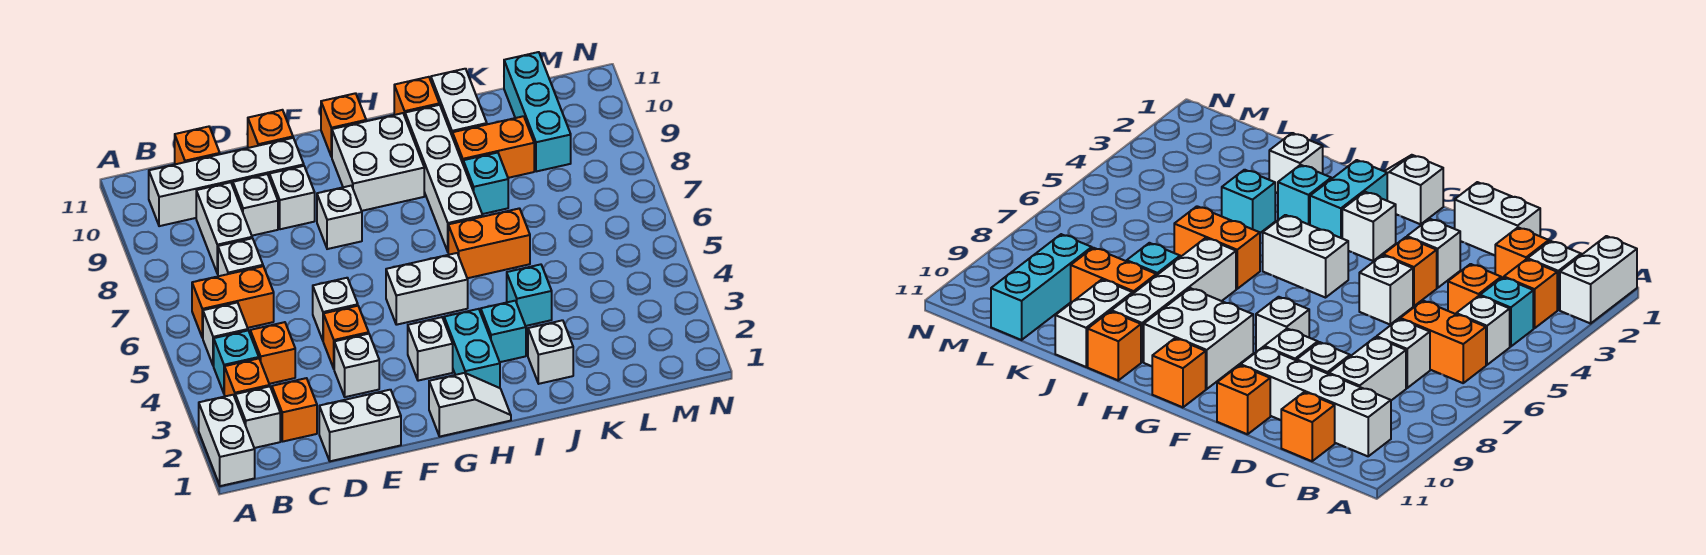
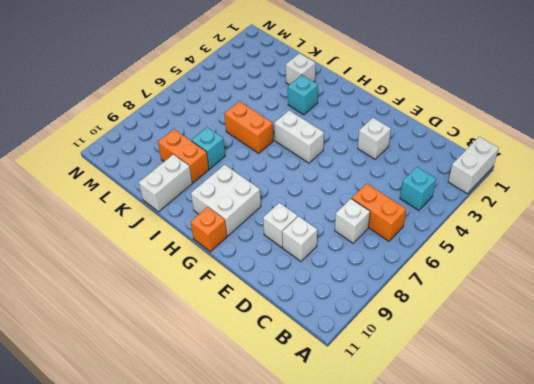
none -> white 1x1 brick [235,386,280,448]
none -> orange 1x1 brick [224,359,270,397]
none -> white 1x1 brick [203,303,248,366]
none -> white 1x4 brick [149,138,304,226]

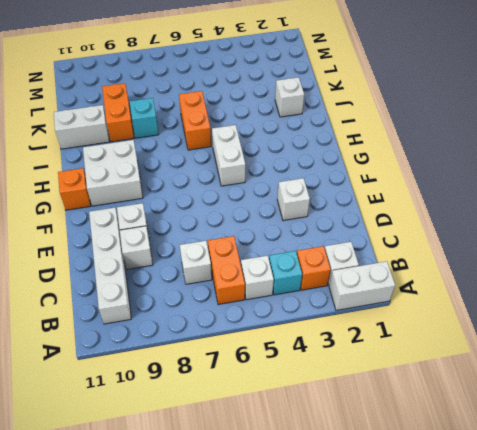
none -> orange 1x1 brick [272,378,317,442]
none -> orange 1x1 brick [250,322,295,384]
none -> white 1x2 brick [196,182,252,274]
none -> orange 1x1 brick [175,127,220,164]

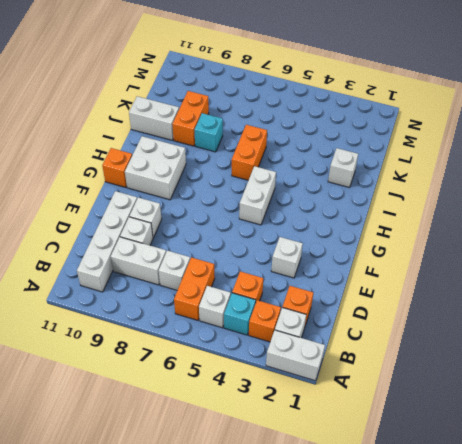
none -> orange 1x1 brick [175,127,220,164]
none -> white 1x2 brick [319,390,401,461]
none -> orange 1x1 brick [323,306,369,368]
none -> white 1x1 brick [313,278,358,340]

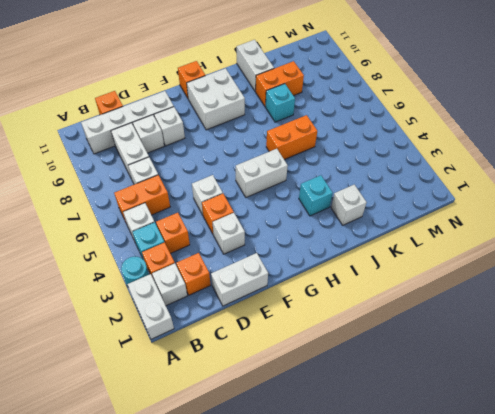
cyan 1x1 round brick [121,257,149,286] -> none
none -> orange 1x1 brick [248,110,293,148]
none -> white 1x1 brick [317,186,362,249]
none -> white 1x2 slope [429,373,511,436]
none -> white 1x1 brick [408,317,453,381]

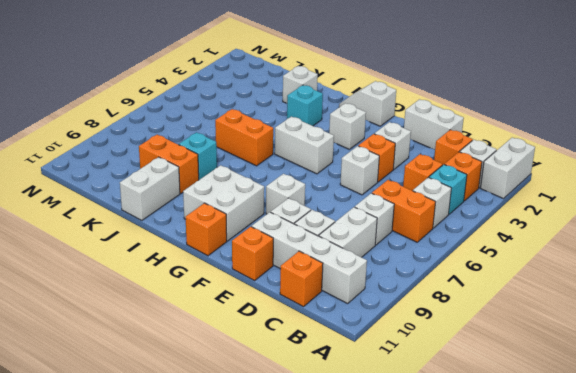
none -> cyan 1x2 brick [444,309,500,388]
none -> white 1x4 brick [405,105,483,251]
none -> orange 1x1 brick [394,77,439,116]
none -> cyan 1x1 brick [507,264,552,326]

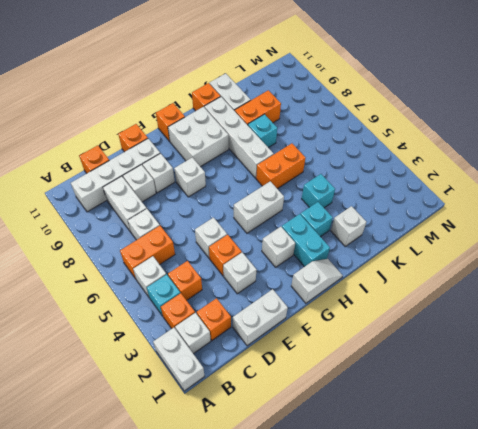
none -> cyan 1x3 brick [504,52,571,172]

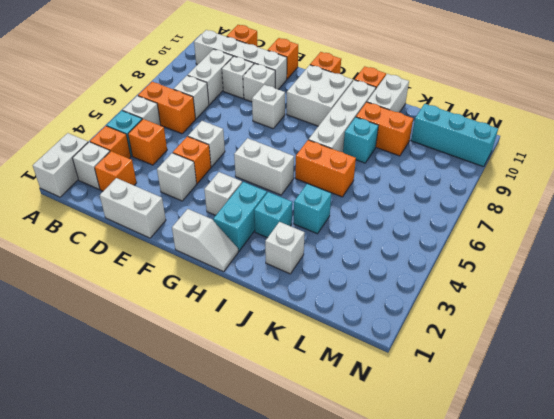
cyan 1x3 brick [411,104,498,167] -> cyan 1x3 brick turned to [504,52,571,172]

